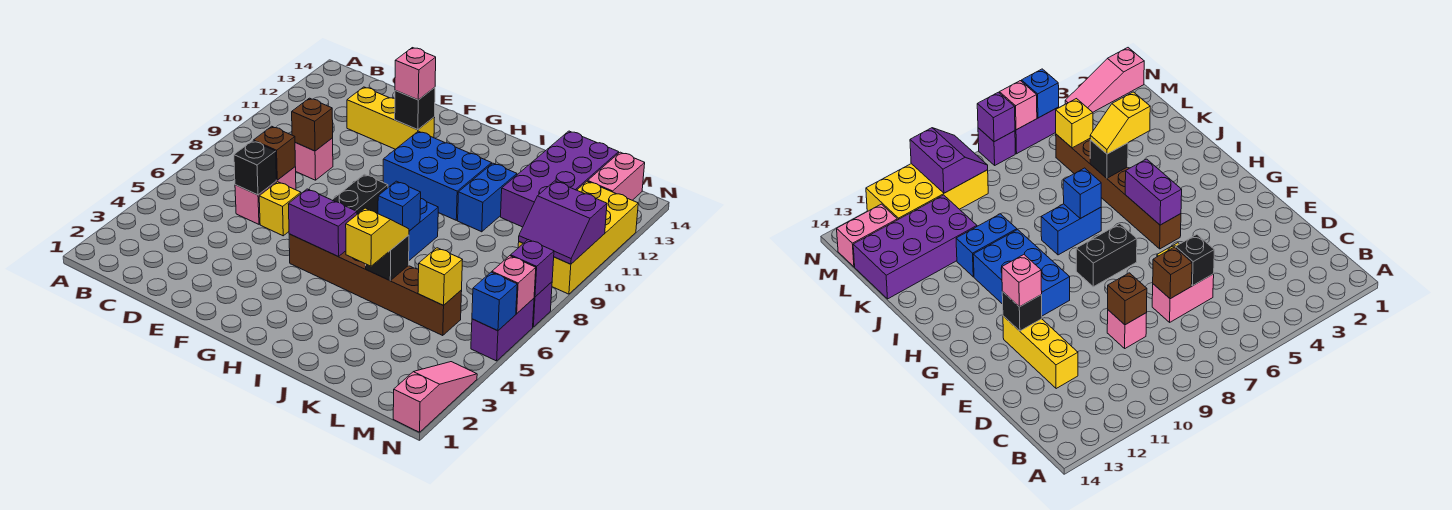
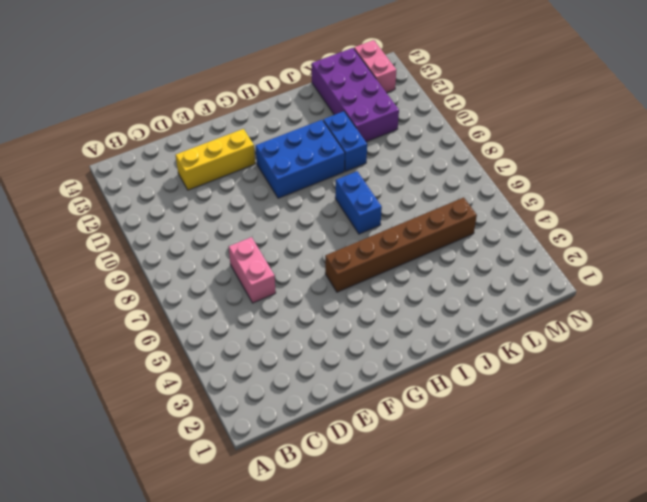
none -> pink 1x1 brick [295,138,333,180]
none -> yellow 1x1 brick [259,182,301,236]
none -> black 1x2 brick [332,174,388,214]

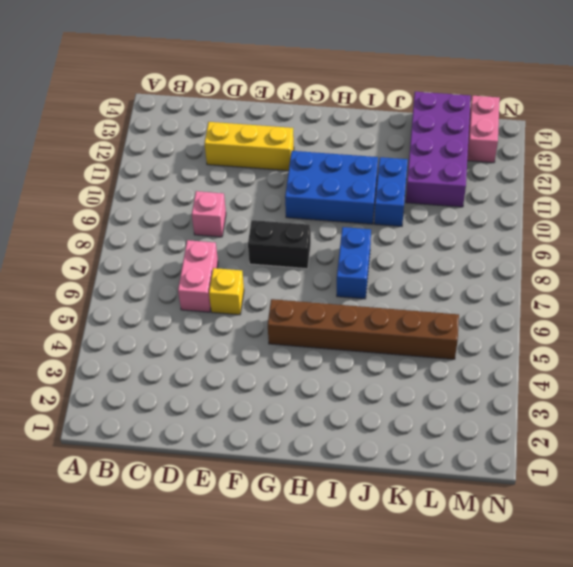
black 1x2 brick [248,220,311,269] -> black 1x2 brick turned to [332,174,388,214]
none -> yellow 2x4 brick [518,181,638,294]
none -> pink 1x3 slope [393,362,477,432]
none -> purple 1x2 brick [471,298,534,361]

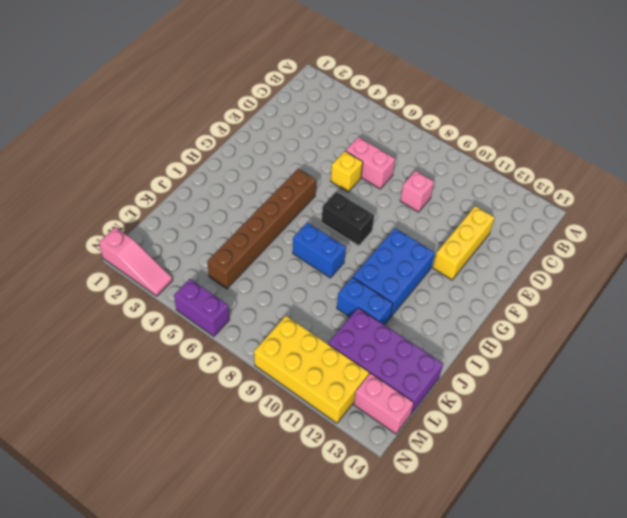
none -> purple 1x1 brick [533,282,552,327]
none -> black 1x1 brick [234,141,276,195]
none -> brown 1x1 brick [253,126,295,180]

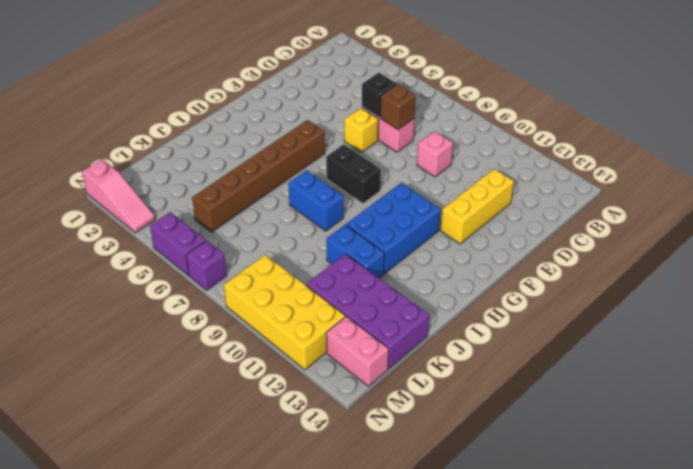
none -> brown 1x1 brick [292,98,333,151]
none -> black 1x1 brick [395,87,435,130]
none -> purple 1x2 brick [288,189,357,256]

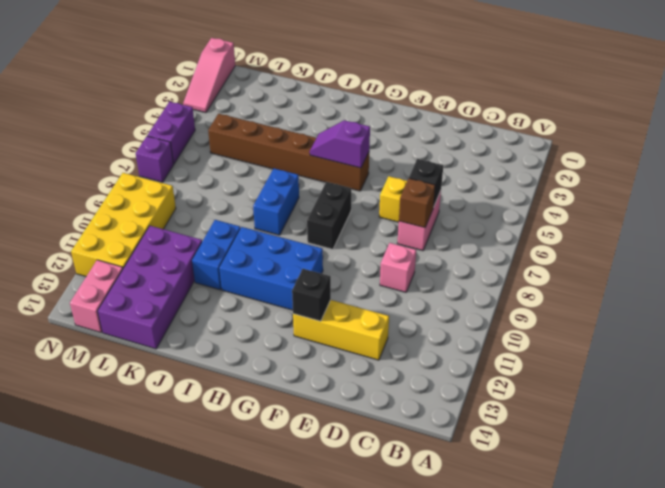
purple 1x2 slope [310,120,370,168] -> purple 1x2 brick [288,189,357,256]
none -> brown 1x1 brick [292,98,333,151]
none -> blue 1x1 brick [378,181,421,231]
none -> black 1x1 brick [366,235,409,280]

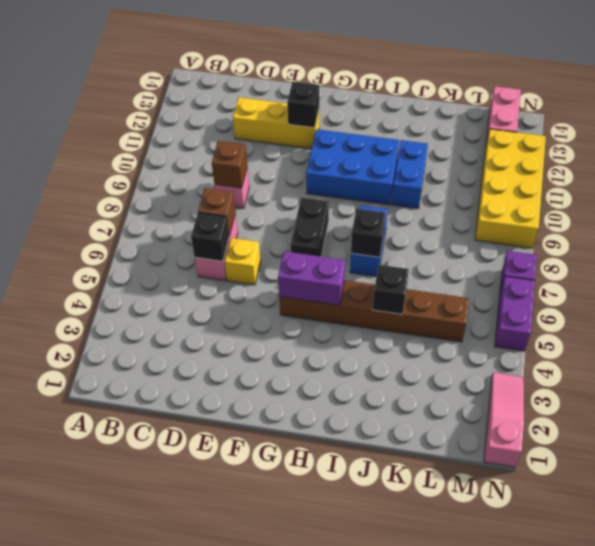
black 1x1 brick [351,209,386,257] -> blue 1x1 brick [378,181,421,231]
none -> purple 2x4 brick [501,131,619,227]
none -> yellow 1x1 brick [418,248,463,305]
none -> purple 2x2 slope [519,181,607,264]

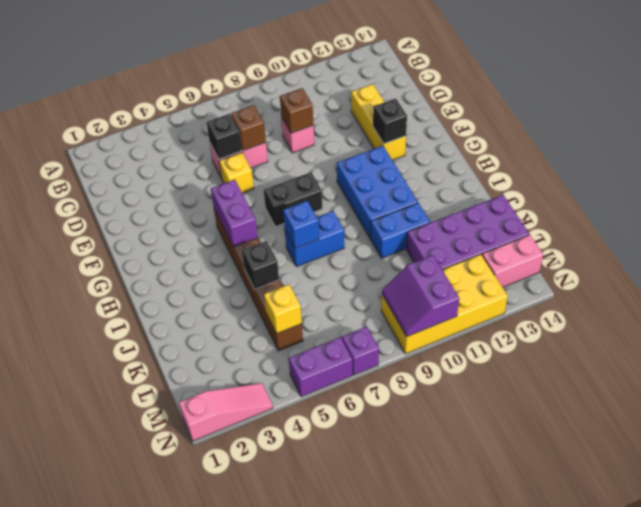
none -> blue 1x1 brick [472,272,517,331]
none -> pink 1x1 brick [492,256,536,314]
none -> purple 1x1 brick [511,240,554,297]

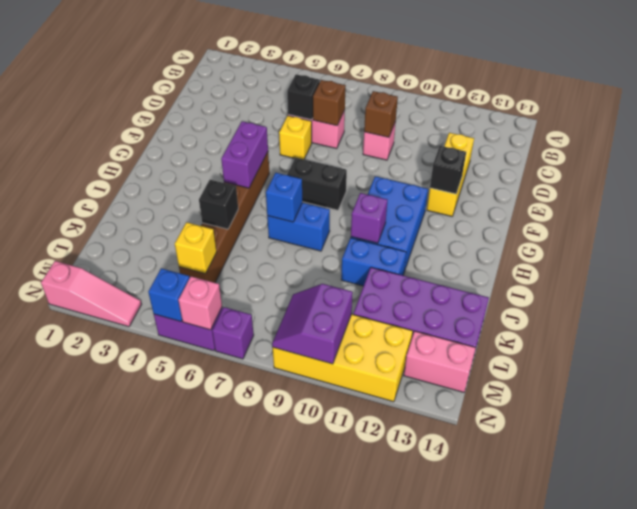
purple 1x1 brick [351,193,387,243] -> purple 1x1 brick moved to [511,240,554,297]
none -> pink 1x1 brick [395,48,436,100]
none -> yellow 1x2 slope [346,208,409,266]

